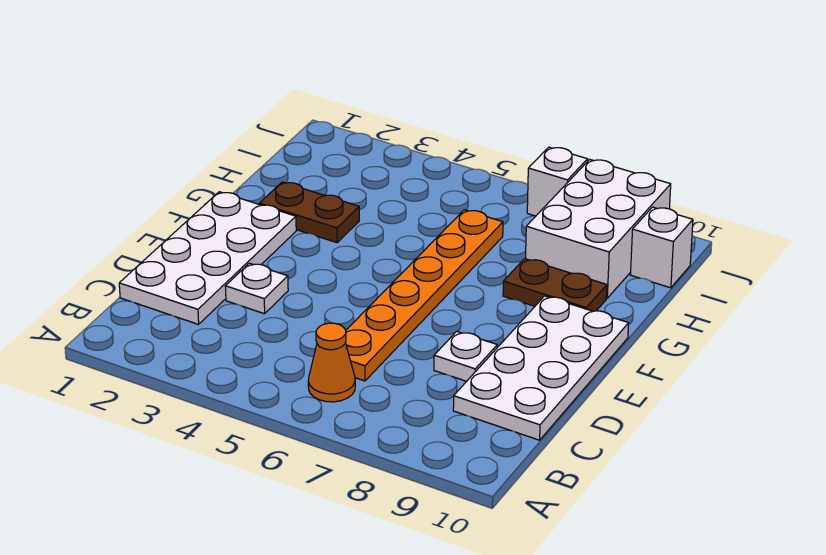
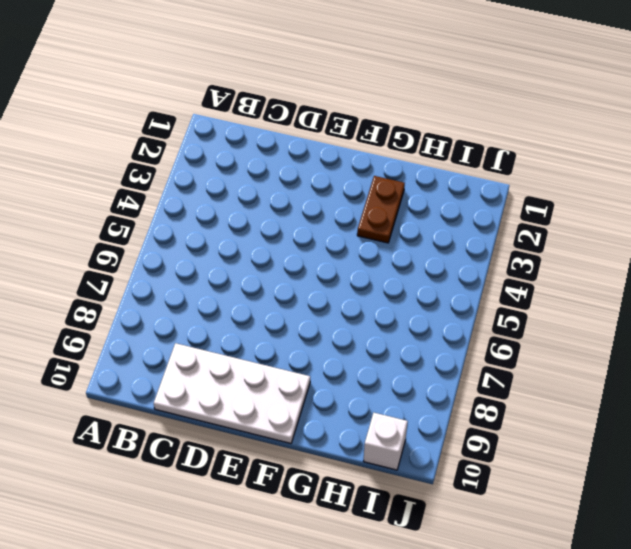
none -> orange 1x1 cone [308,323,355,402]
none -> white 2x4 plate [119,192,296,324]

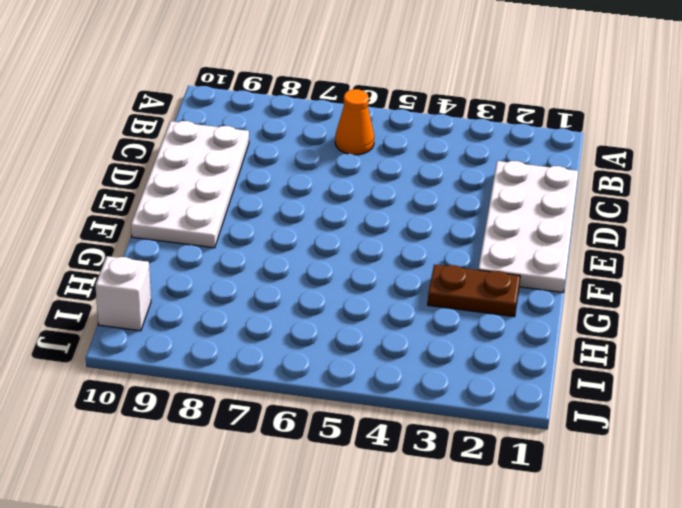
none -> orange 1x6 plate [345,210,503,381]
none -> white 1x1 plate [225,263,288,314]

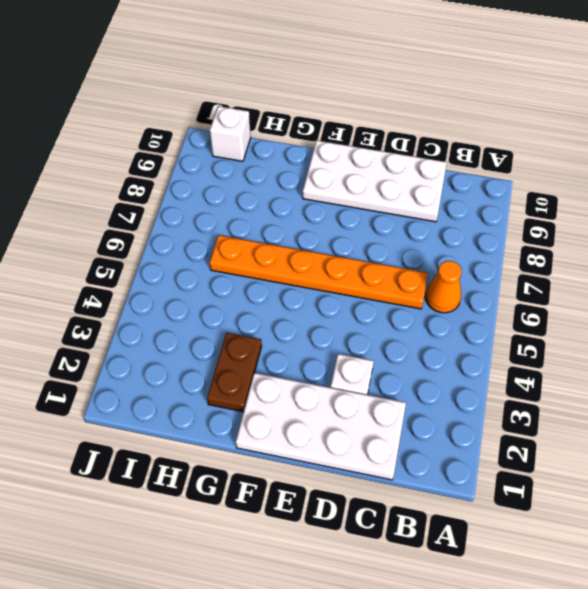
none -> white 1x1 plate [434,331,497,381]
none -> brown 1x2 plate [503,259,607,311]

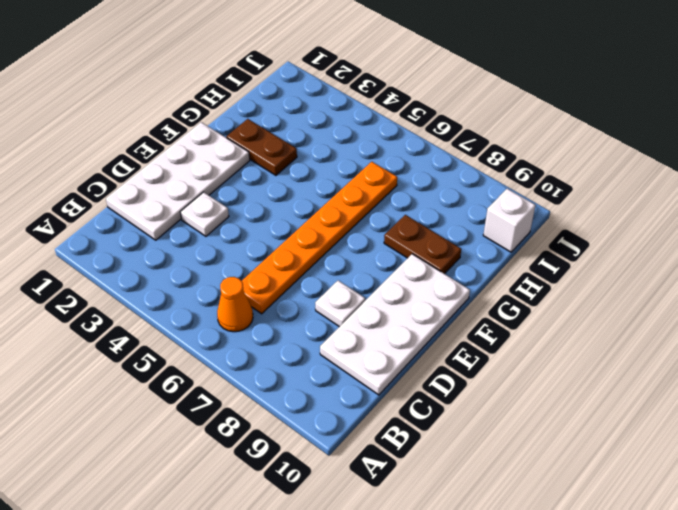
none -> white 2x3 brick [526,159,671,298]
none -> white 1x1 brick [527,147,588,216]

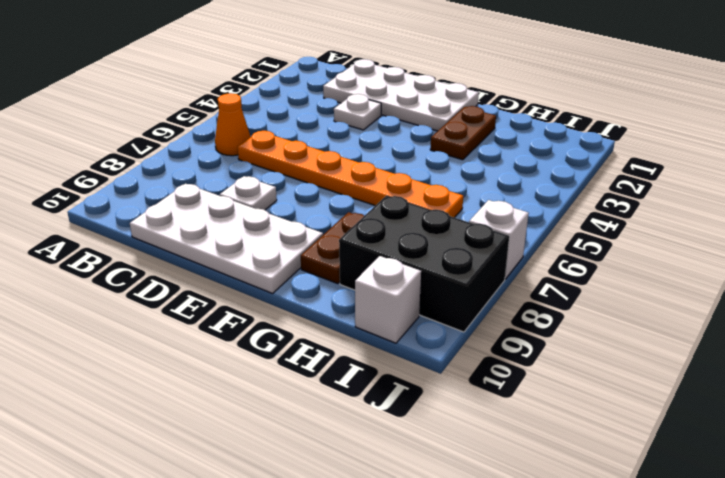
black 2x3 brick [339,195,509,332] -> white 2x3 brick [526,159,671,298]

